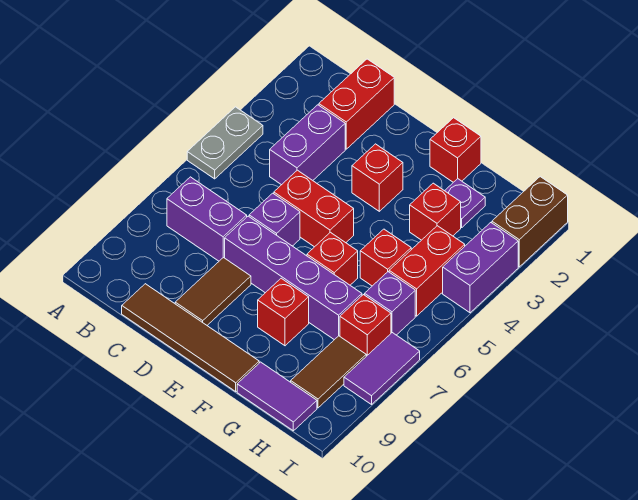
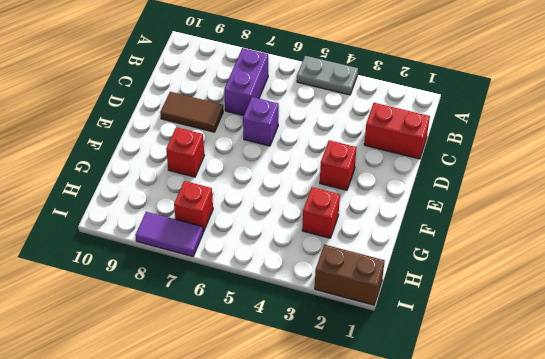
none -> purple 1x2 brick [270,105,345,185]
none -> brown 1x4 tile [122,284,259,391]
none -> red 1x2 brick [274,170,354,247]

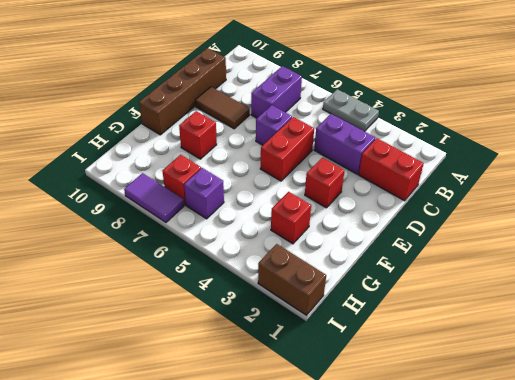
brown 1x4 brick [139,48,226,135] -> brown 1x4 tile [122,284,259,391]
none -> purple 1x4 brick [225,216,362,340]
none -> red 1x1 brick [430,118,481,182]
none -> red 1x1 brick [307,232,358,285]

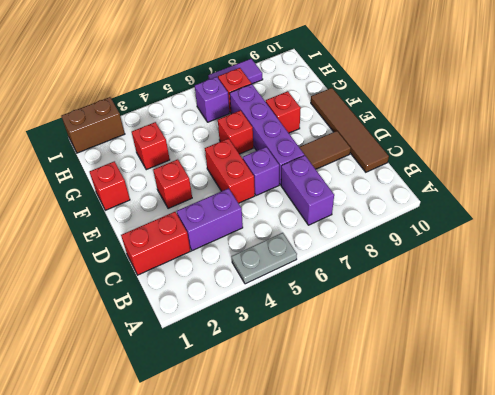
none -> purple 1x1 plate [445,179,485,228]
none -> red 1x1 brick [360,229,411,286]
none -> purple 1x2 tile [237,362,317,431]

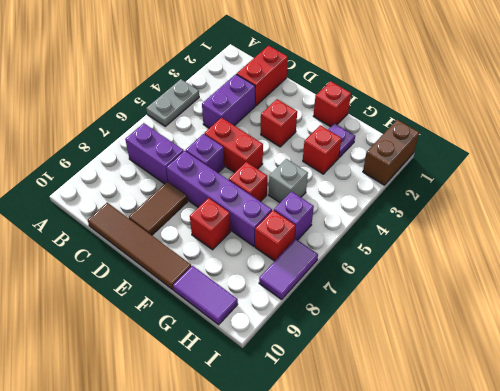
grey 1x1 brick [269,159,308,203] -> red 1x1 brick [360,229,411,286]
none -> red 1x2 brick [389,226,465,316]
none -> brown 1x2 tile [291,336,366,408]
none -> purple 1x2 brick [443,223,518,313]

